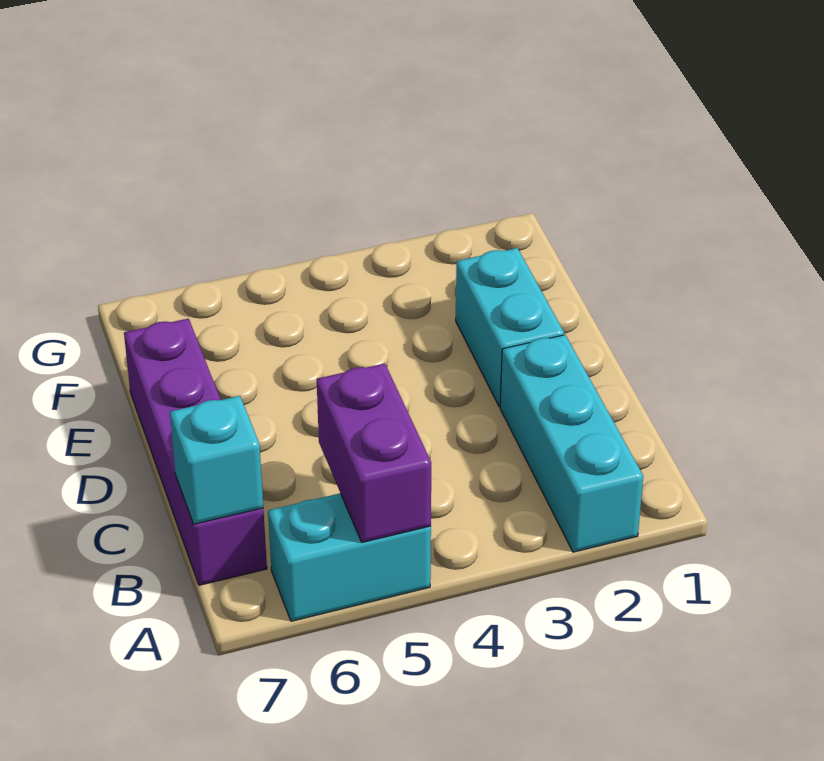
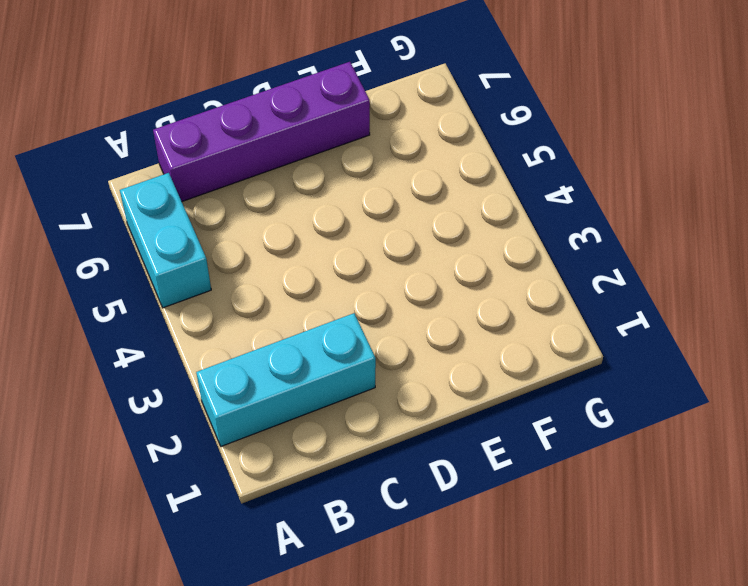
none -> cyan 1x2 brick [456,248,564,407]
none -> purple 1x2 brick [317,363,431,542]

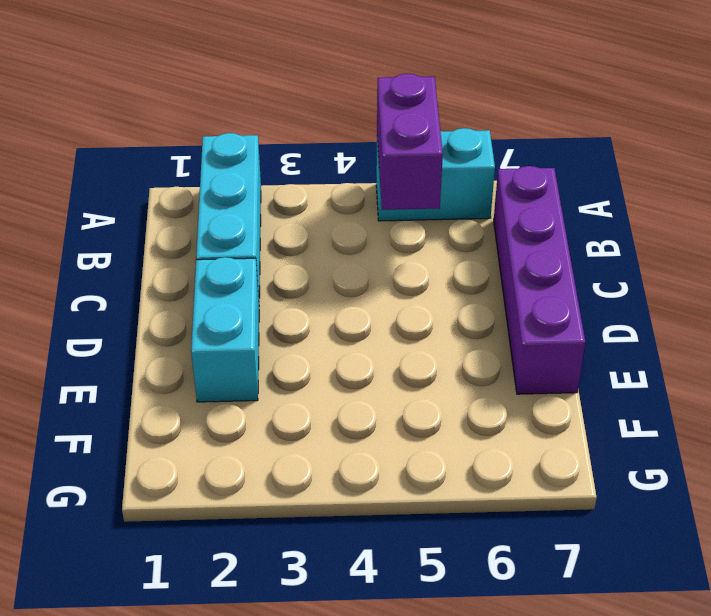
none -> cyan 1x1 brick [170,396,263,524]

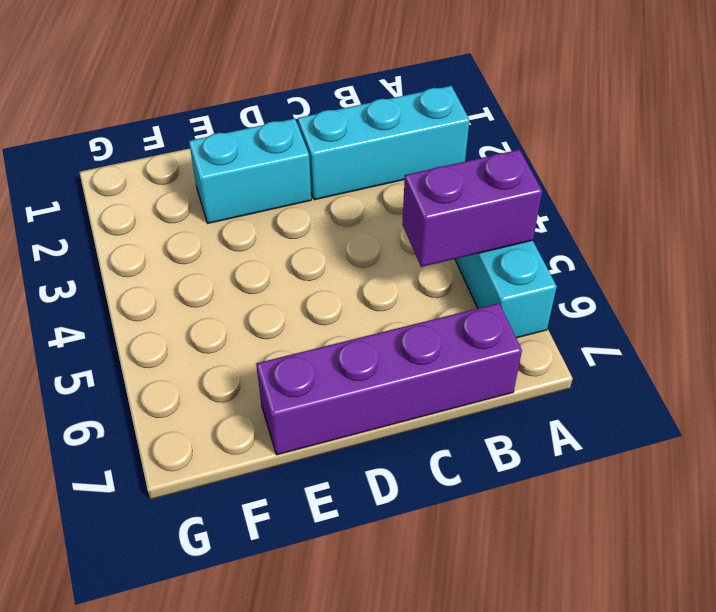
none -> cyan 1x1 brick [170,396,263,524]

